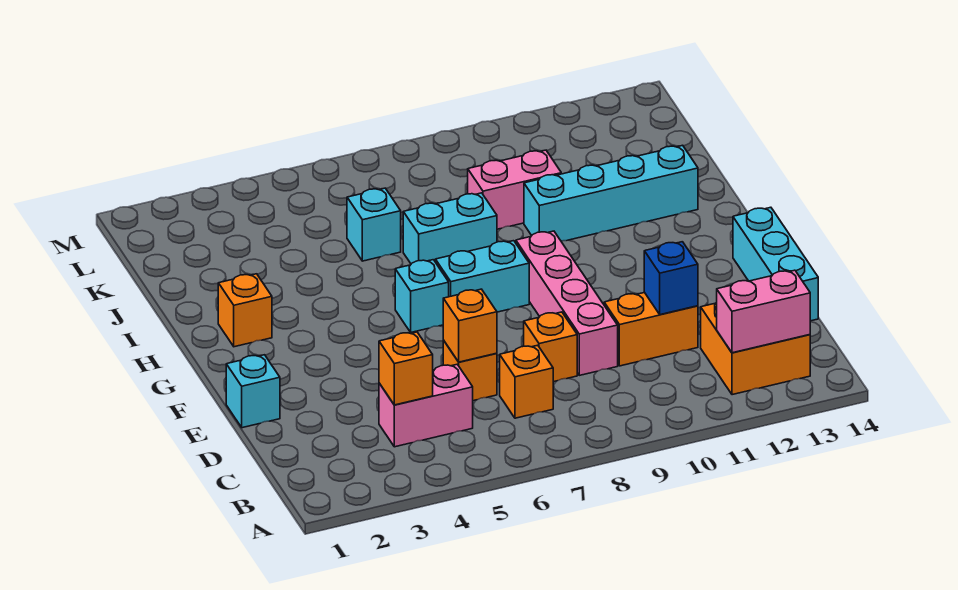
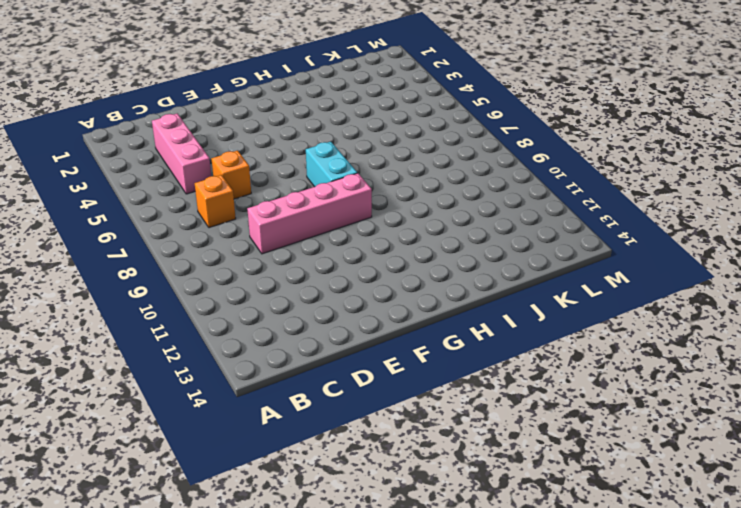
pink 1x3 brick [152,113,211,194] -> pink 1x2 brick [379,364,473,447]
none -> orange 2x2 brick [701,303,810,395]
none -> orange 1x1 brick [524,312,577,382]
none -> orange 1x2 brick [604,292,698,366]

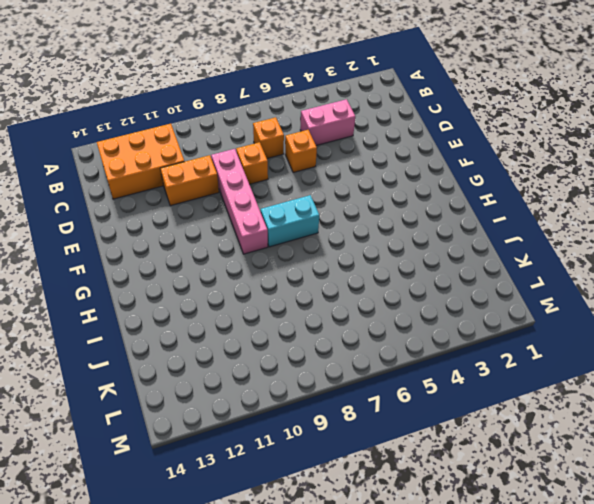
orange 2x3 brick [97,124,184,199] -> orange 2x2 brick [701,303,810,395]
none -> cyan 1x3 brick [733,207,818,321]
none -> cyan 1x1 brick [226,355,280,428]
none -> cyan 1x1 brick [395,260,449,332]

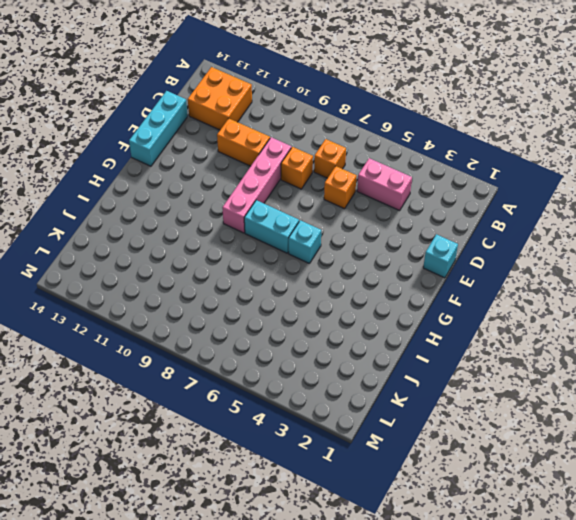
none -> orange 1x1 brick [218,274,272,347]
none -> cyan 1x2 brick [403,193,497,264]
none -> cyan 1x4 brick [524,145,698,241]

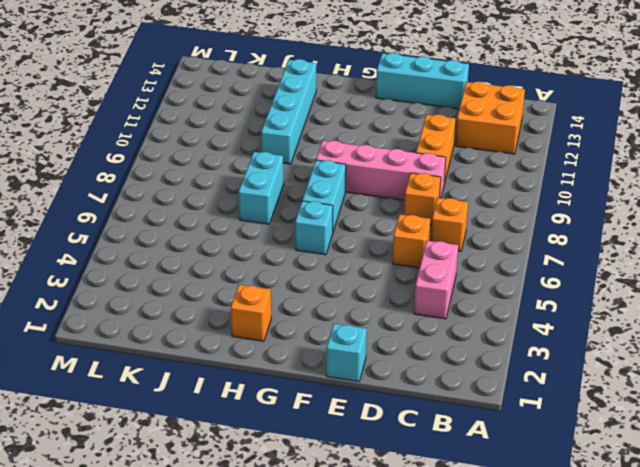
none -> cyan 1x1 brick [347,188,401,261]
none -> pink 1x2 brick [468,150,561,229]
none -> pink 1x2 brick [717,270,810,353]

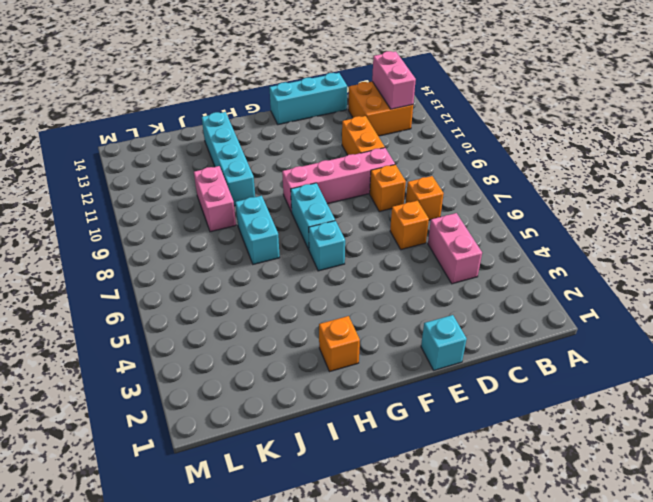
none -> cyan 1x1 brick [347,188,401,261]
none -> orange 1x1 brick [379,332,433,405]
none -> orange 1x1 brick [443,289,497,362]

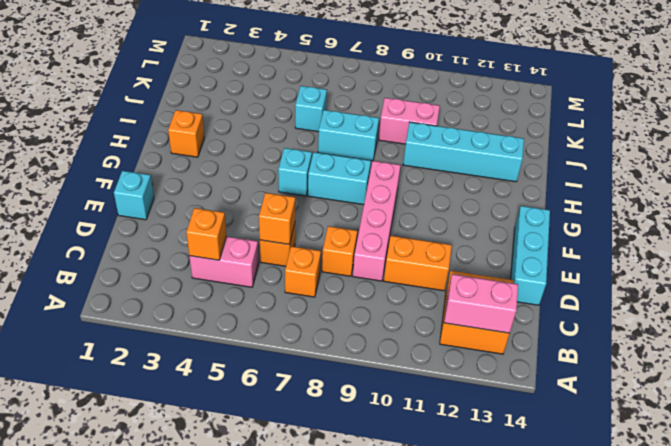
none -> blue 1x1 brick [644,242,698,315]

